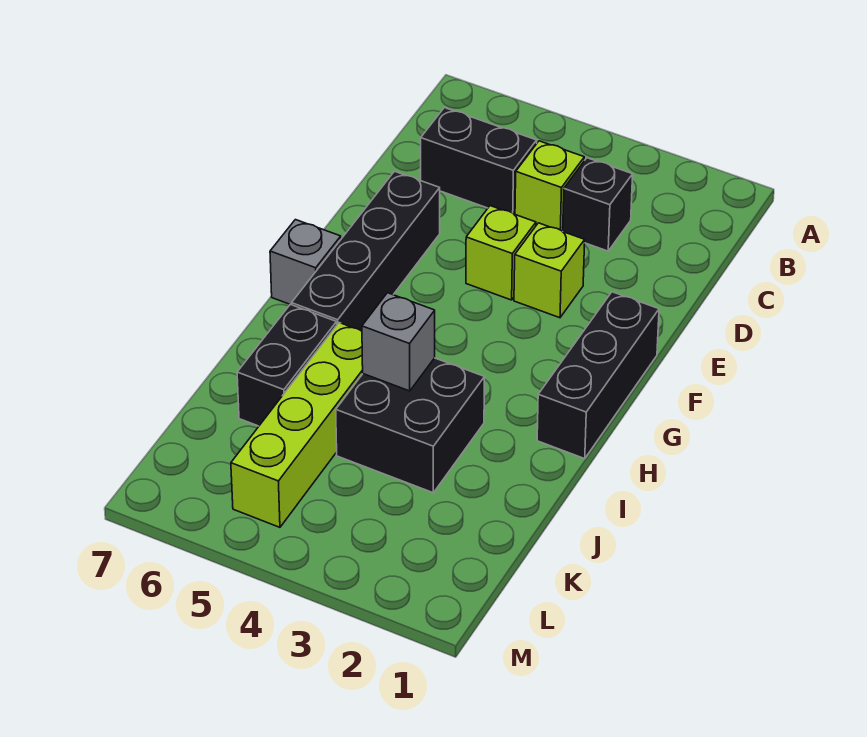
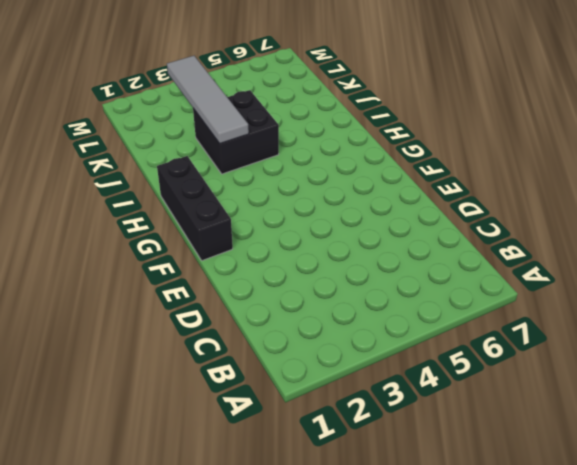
grey 1x4 tile [167,56,249,144] -> none
none -> black 1x1 brick [563,158,633,251]
none -> lime 1x1 brick [515,141,584,231]
none -> black 1x2 brick [421,108,537,214]

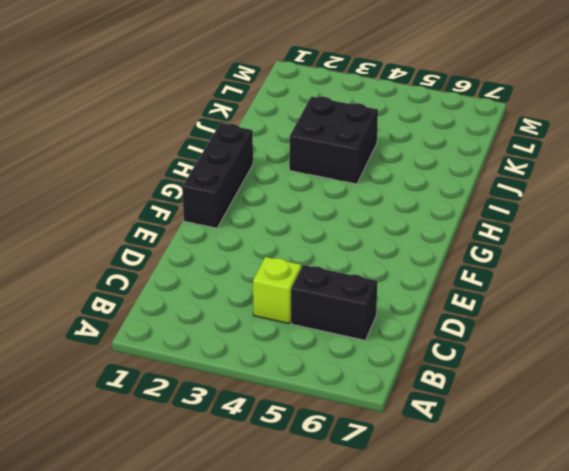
none -> black 1x1 brick [563,158,633,251]
none -> lime 1x1 brick [514,223,585,318]
none -> lime 1x1 brick [466,206,536,300]

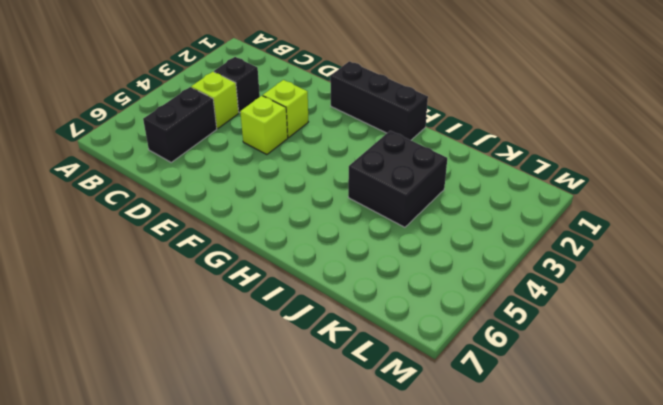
none -> black 1x4 brick [292,171,440,331]
none -> grey 1x1 brick [270,220,341,305]
none -> lime 1x4 brick [231,323,363,527]

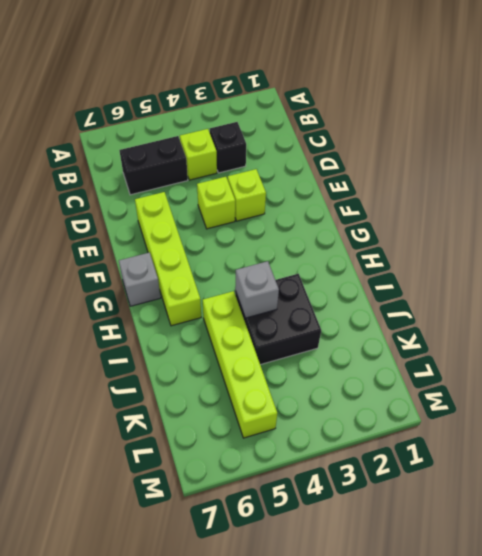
lime 1x4 brick [135,192,201,326] -> black 1x4 brick [292,171,440,331]
none -> black 1x3 brick [537,292,659,459]
none -> black 1x2 brick [237,304,337,426]

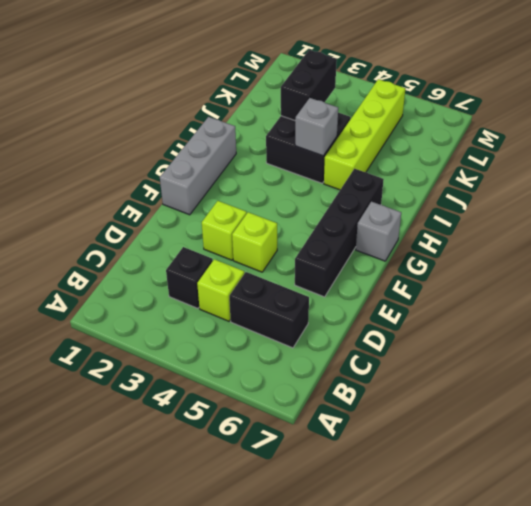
grey 1x3 brick [160,117,236,215] -> black 1x3 brick [537,292,659,459]
black 1x2 brick [281,50,337,120] -> black 1x2 brick moved to [237,304,337,426]

